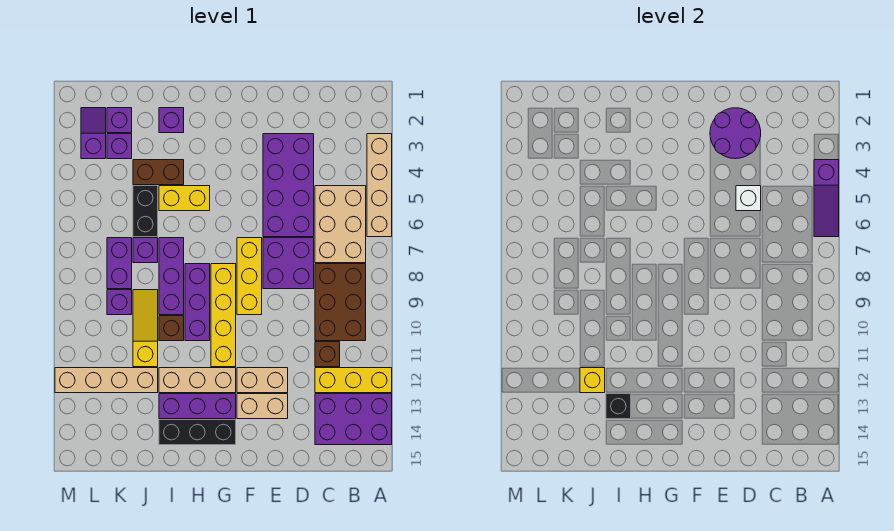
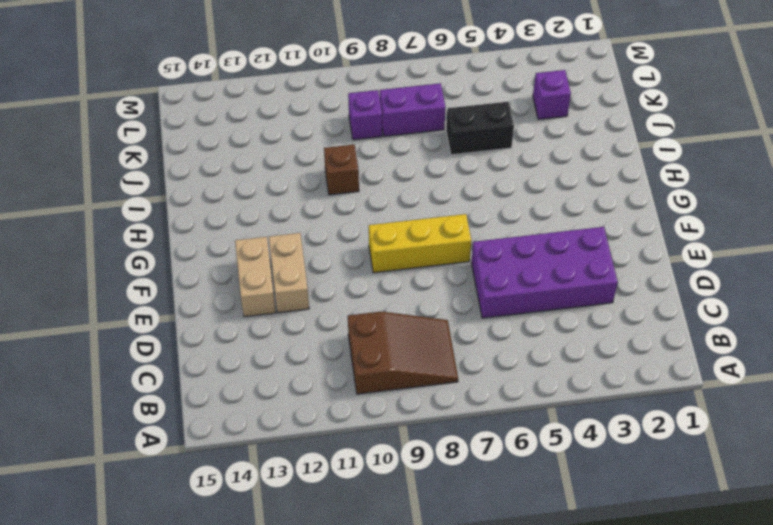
brown 2x3 slope [348,312,458,394] -> brown 2x3 brick [315,264,366,341]
none -> tan 1x4 brick [367,134,392,237]
none -> yellow 1x3 brick [315,368,392,393]
none -> purple 2x3 brick [315,394,392,445]
none -> tan 2x3 brick [315,186,366,263]

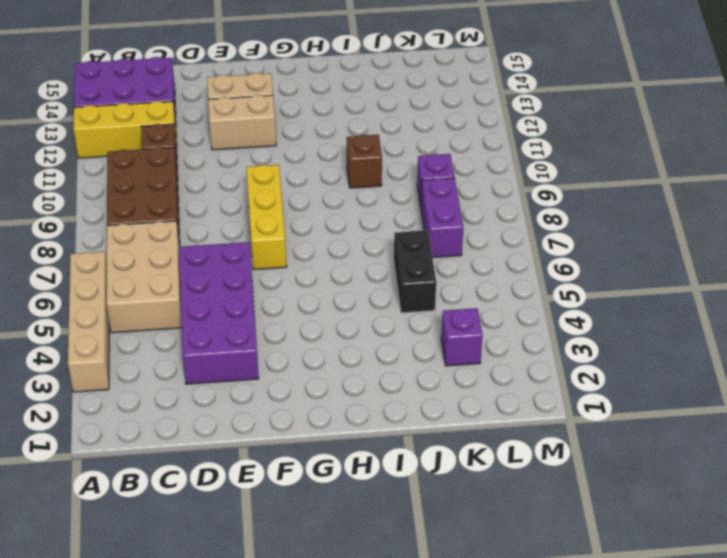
none -> purple 2x2 brick [263,238,314,289]
none -> yellow 1x4 brick [211,264,236,367]
none -> tan 1x3 brick [159,368,236,393]
none -> purple 1x3 brick [159,394,236,419]

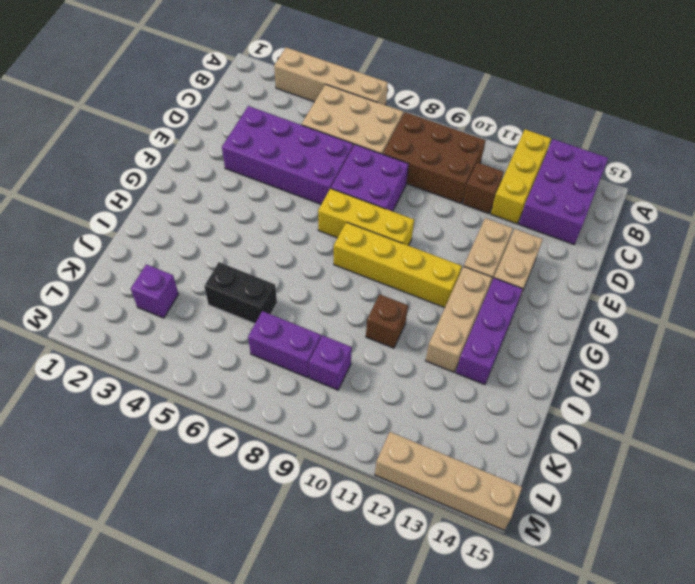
tan 1x4 brick [375,432,522,530] -> tan 1x4 brick turned to [55,368,158,393]
none -> black 1x3 brick [159,420,236,445]
none -> yellow 1x2 brick [159,186,210,211]
none -> purple 1x3 brick [185,264,210,341]
none -> purple 1x1 brick [159,108,184,133]

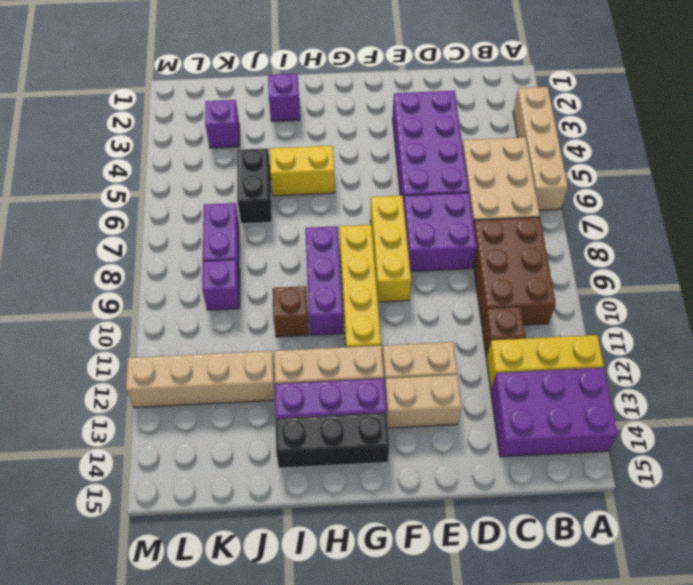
none -> brown 1x2 brick [133,160,184,185]
none -> purple 1x3 brick [159,238,184,315]
none -> purple 1x1 brick [133,238,158,263]
none -> yellow 1x3 slope [133,290,158,367]

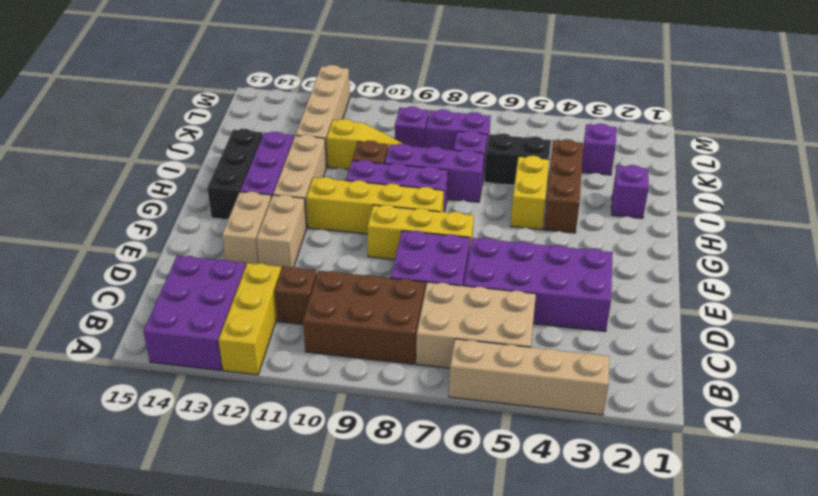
brown 1x3 brick [544,139,583,233] -> brown 1x2 brick [133,160,184,185]
none -> purple 1x1 brick [107,108,132,133]
none -> purple 1x2 slope [81,108,106,159]
none -> purple 1x3 slope [814,160,839,237]
none -> purple 2x2 round brick [710,108,761,159]

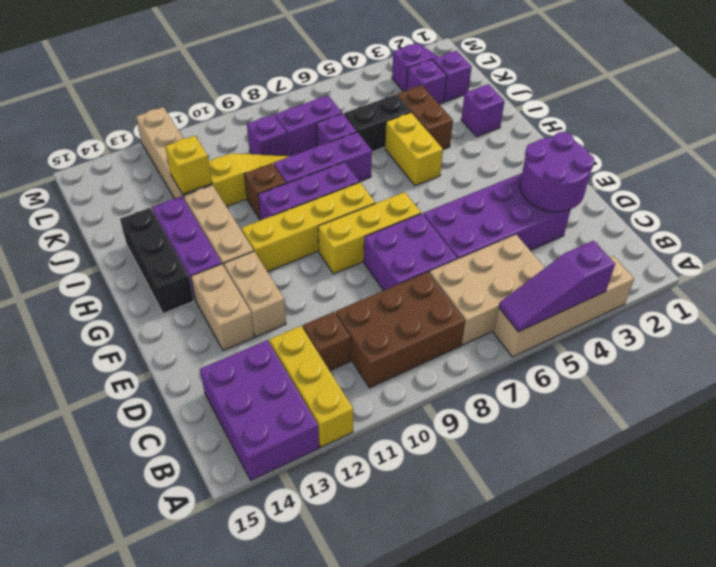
none -> white 1x1 brick [736,186,761,211]
none -> black 1x1 brick [606,394,631,419]

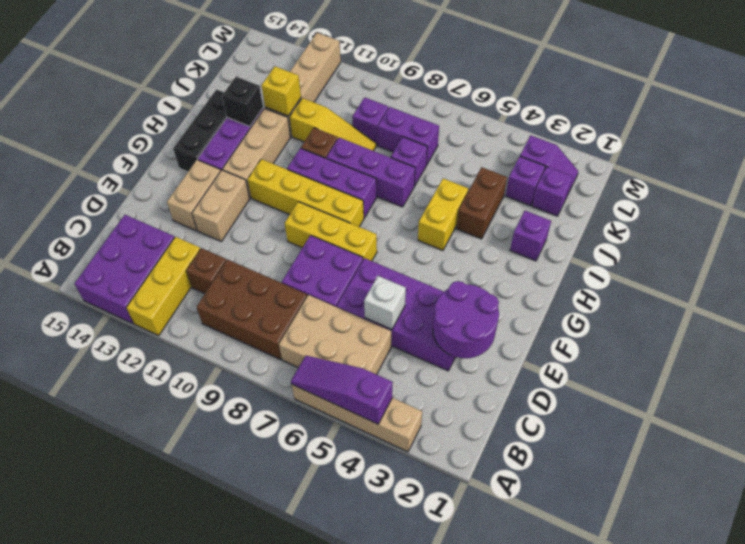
none -> black 1x2 brick [133,186,158,237]

